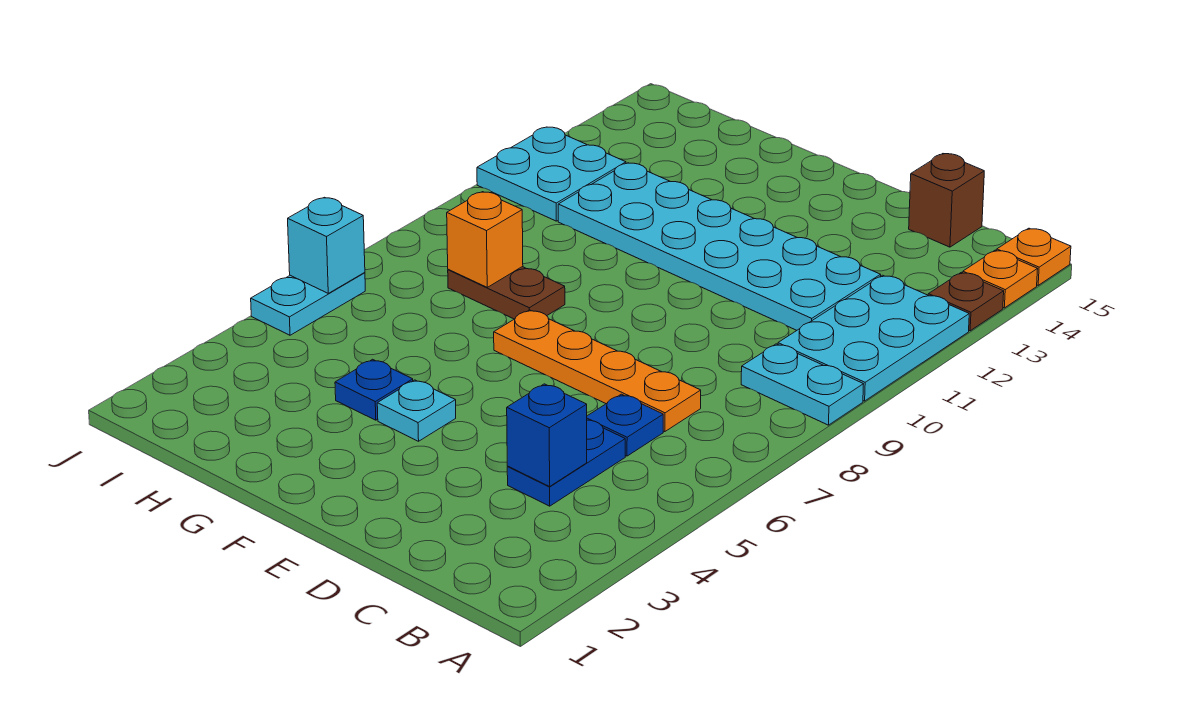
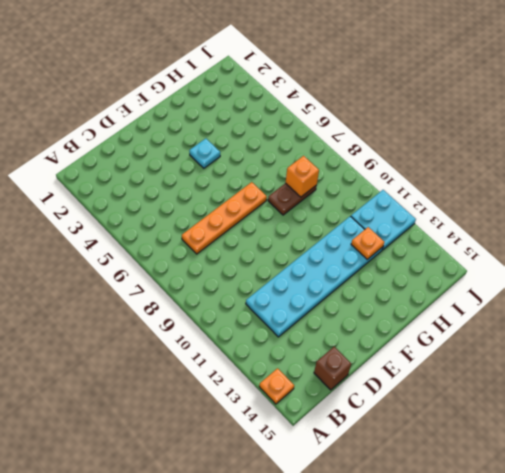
orange 1x1 plate [351,227,384,259] -> orange 1x1 plate moved to [997,228,1071,285]
none -> cyan 1x2 plate [741,344,864,425]
none -> cyan 2x3 plate [778,275,969,401]
none -> brown 1x1 plate [928,272,1004,331]

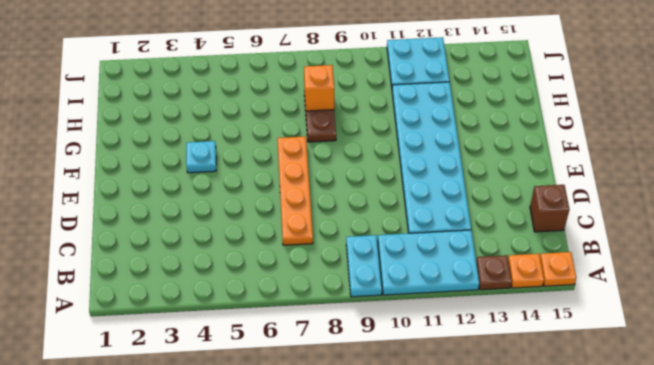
none -> blue 1x2 plate [507,420,625,506]
none -> blue 1x1 plate [587,394,663,456]
none -> blue 1x1 plate [335,359,413,420]

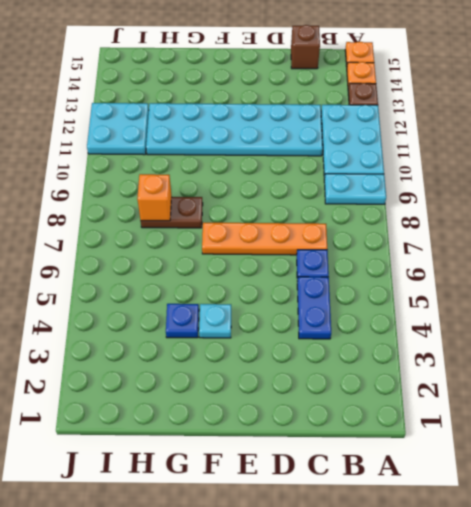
none -> cyan 1x2 plate [251,273,365,335]
none -> blue 1x1 brick [507,384,587,486]
none -> cyan 1x1 brick [288,197,365,293]

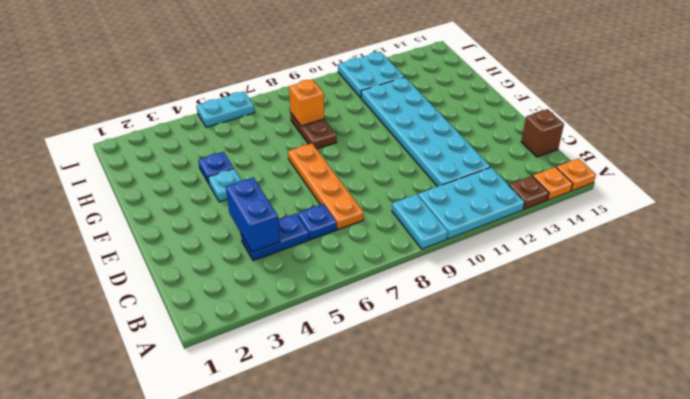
blue 1x2 brick [226,178,280,252] -> blue 1x1 brick [507,384,587,486]
none -> cyan 1x1 brick [288,197,365,293]

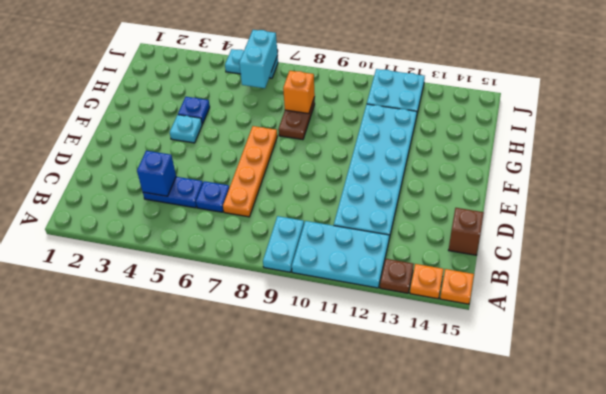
cyan 1x2 brick [239,30,278,88] -> cyan 1x1 brick [288,197,365,293]

